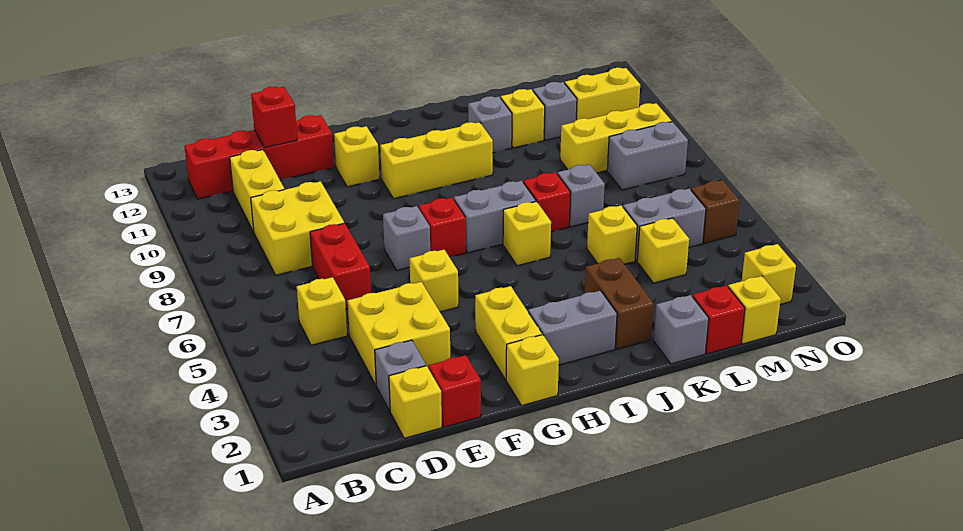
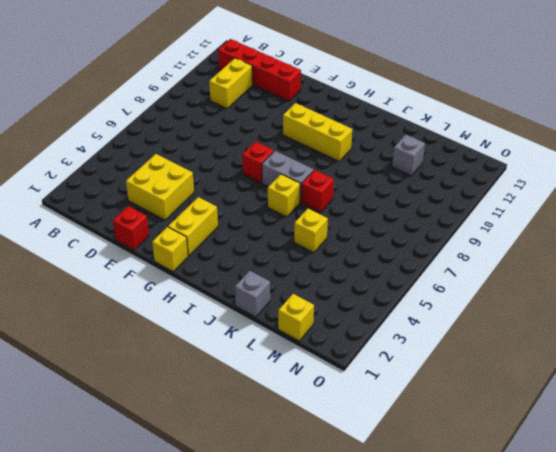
none -> yellow 1x1 brick [297,277,347,345]
none -> yellow 2x2 brick [251,181,344,275]
none -> yellow 1x1 brick [389,366,442,438]
none -> grey 1x1 brick [375,340,426,411]

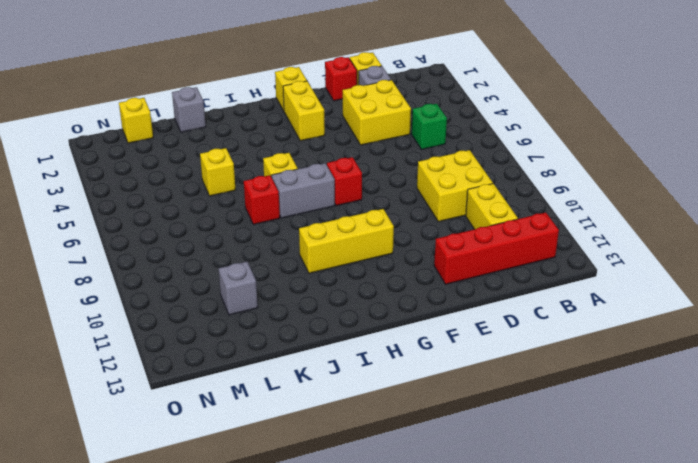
green 1x1 brick [412,104,447,149] -> yellow 1x1 brick [297,277,347,345]
none -> red 1x2 brick [310,223,371,309]
none -> yellow 1x1 brick [410,250,458,312]
none -> grey 1x1 brick [383,206,430,270]
none -> yellow 1x1 brick [334,126,380,187]

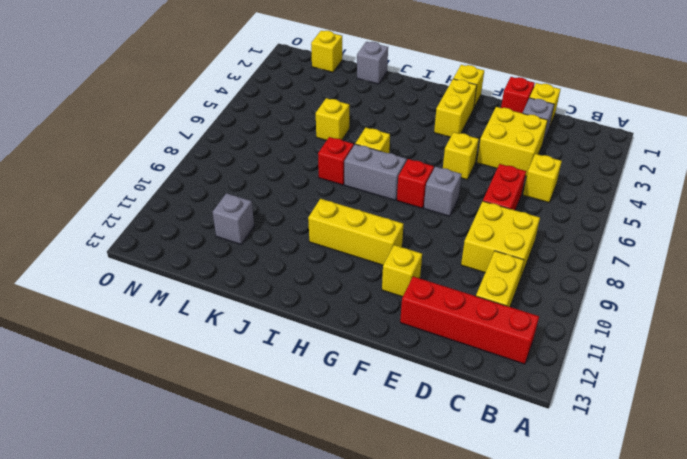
none -> grey 1x2 brick [528,291,617,365]
none -> brown 1x2 brick [585,258,654,349]
none -> grey 1x1 brick [468,96,512,153]
none -> grey 1x1 brick [558,164,605,227]

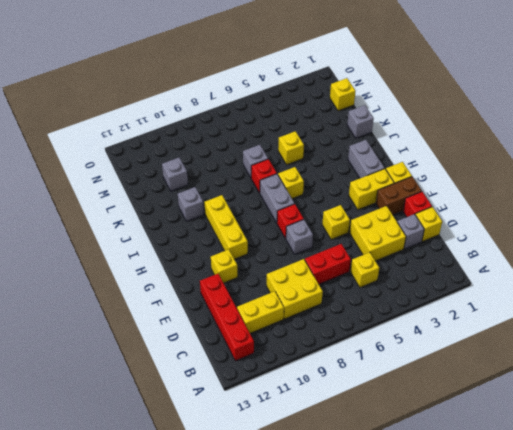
brown 1x2 brick [376,177,422,215] -> brown 1x2 brick moved to [585,258,654,349]
none -> yellow 1x1 brick [501,89,545,148]
none -> red 1x1 brick [692,285,745,354]
none -> yellow 1x1 brick [637,218,689,283]
none -> grey 1x2 brick [623,188,706,261]

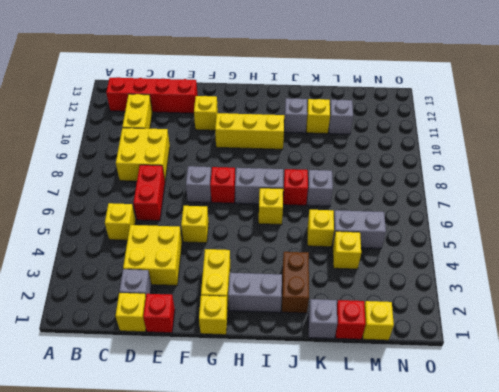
none -> yellow 1x3 brick [560,103,672,173]
none -> grey 1x2 brick [607,122,688,190]
none -> yellow 1x2 brick [565,68,640,120]
none -> yellow 1x1 brick [742,244,796,305]

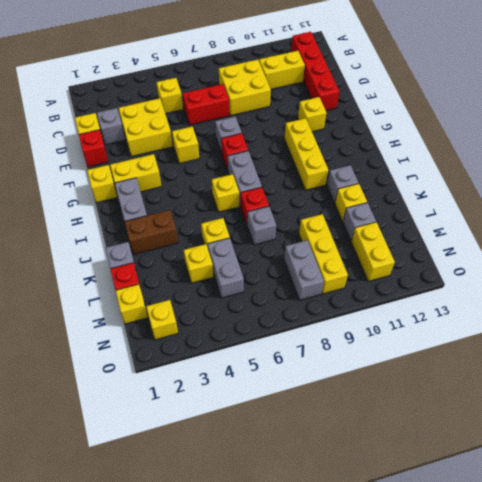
none -> brown 1x1 brick [691,180,740,243]
none -> red 1x1 brick [251,87,297,148]

